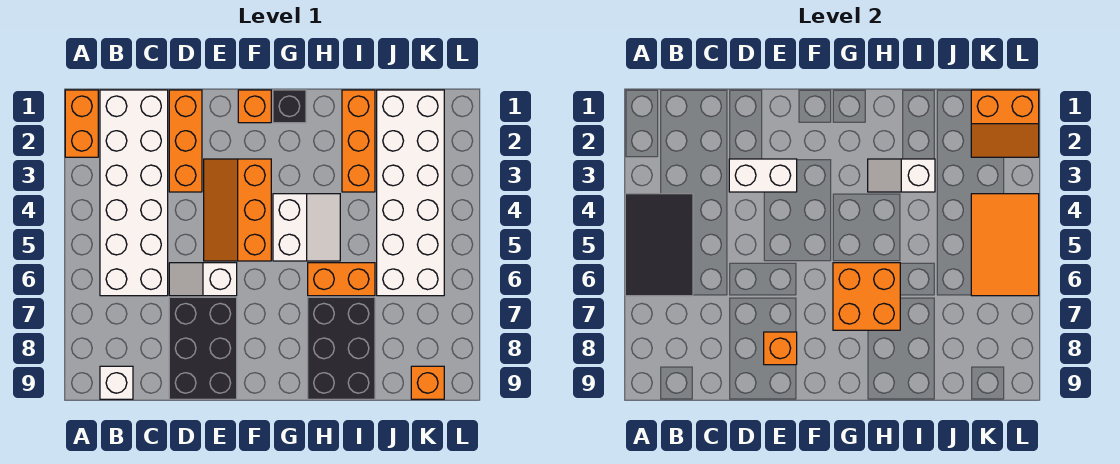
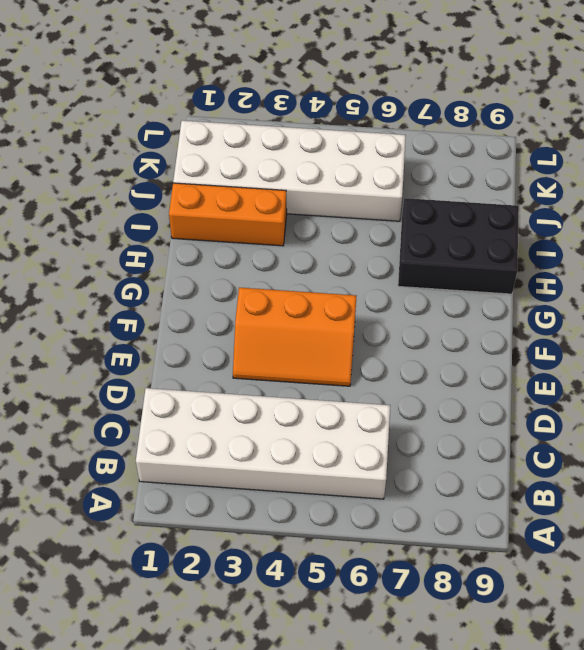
none -> orange 1x2 brick [65,90,98,157]
none -> white 1x1 brick [100,366,133,399]
none -> orange 1x3 brick [169,90,202,192]

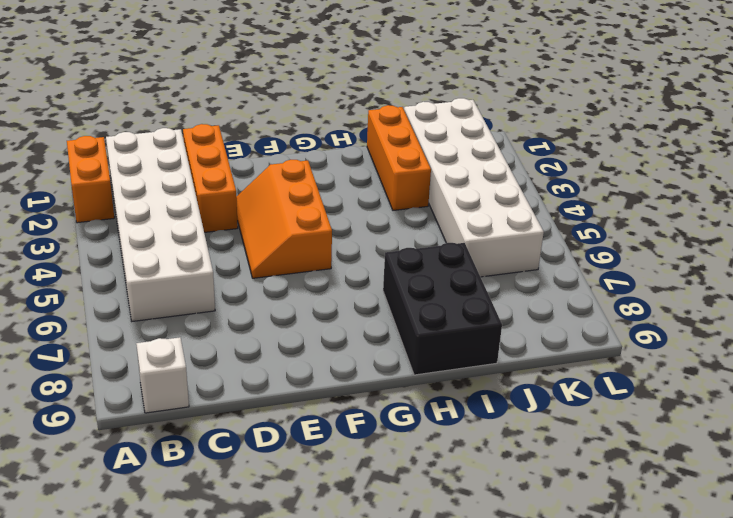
none -> white 1x2 slope [169,263,237,296]
none -> black 2x3 brick [169,297,237,399]
none -> orange 1x1 brick [238,90,271,123]

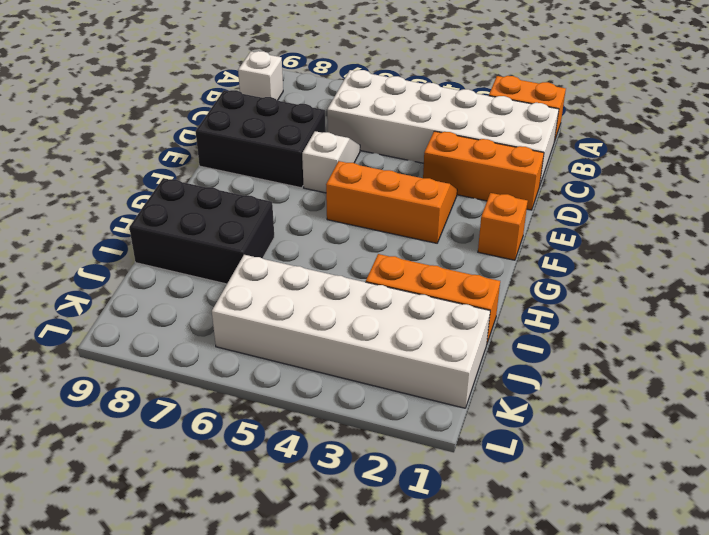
none -> black 1x1 brick [273,90,306,123]
none -> white 2x2 slope [273,194,340,261]
none -> orange 1x2 brick [308,263,375,296]

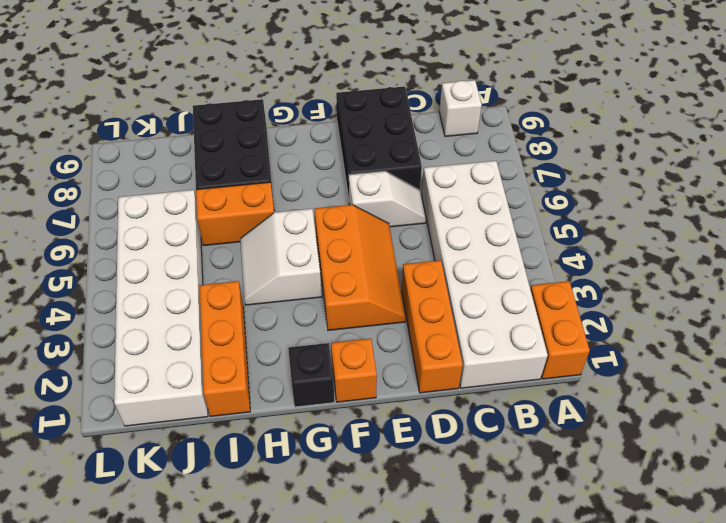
none -> orange 1x1 brick [411,366,444,399]
none -> black 2x3 tile [625,194,693,296]
none -> white 1x2 brick [729,159,797,192]

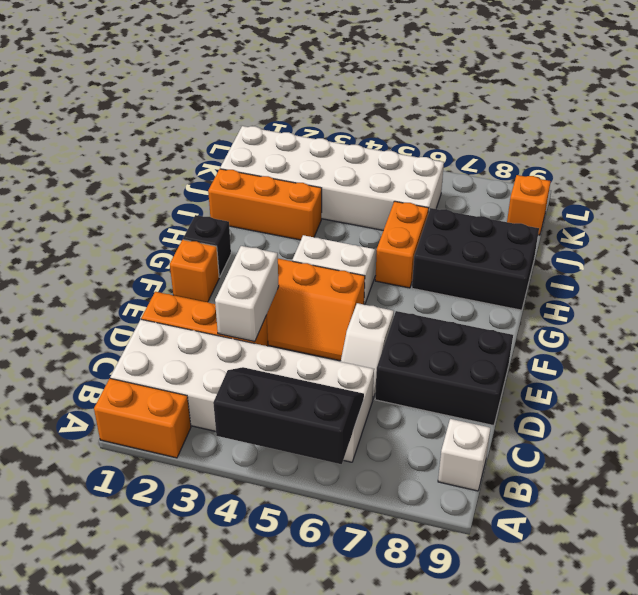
black 2x3 slope [213,367,364,464] -> black 2x3 tile [625,194,693,296]
none -> orange 1x1 brick [764,332,797,365]
none -> orange 2x2 brick [833,263,900,330]
none -> white 1x2 slope [868,159,935,192]

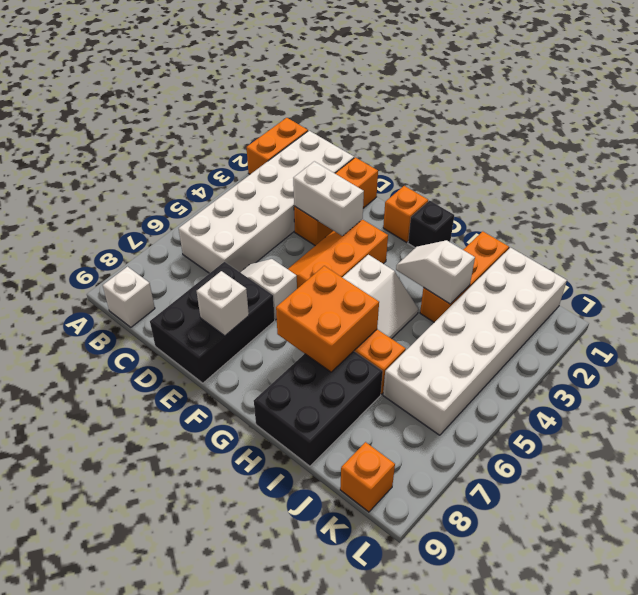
white 1x1 brick [196,271,249,336] -> orange 1x1 brick [764,332,797,365]
none -> black 2x3 tile [625,194,693,296]
none -> orange 2x2 slope [971,90,1039,157]
none -> orange 2x3 tile [971,194,1039,296]

